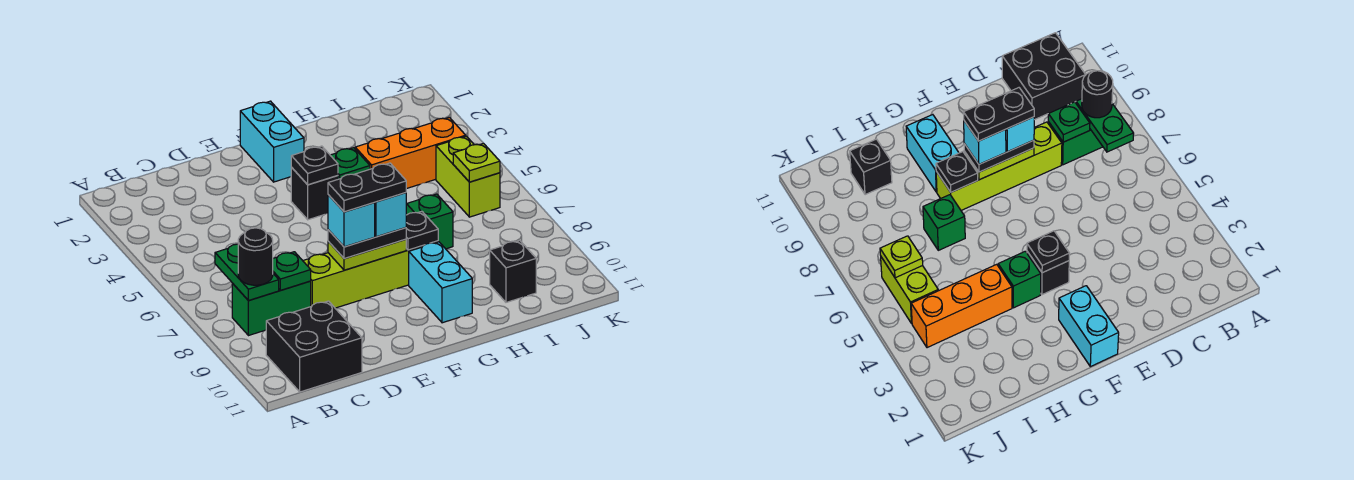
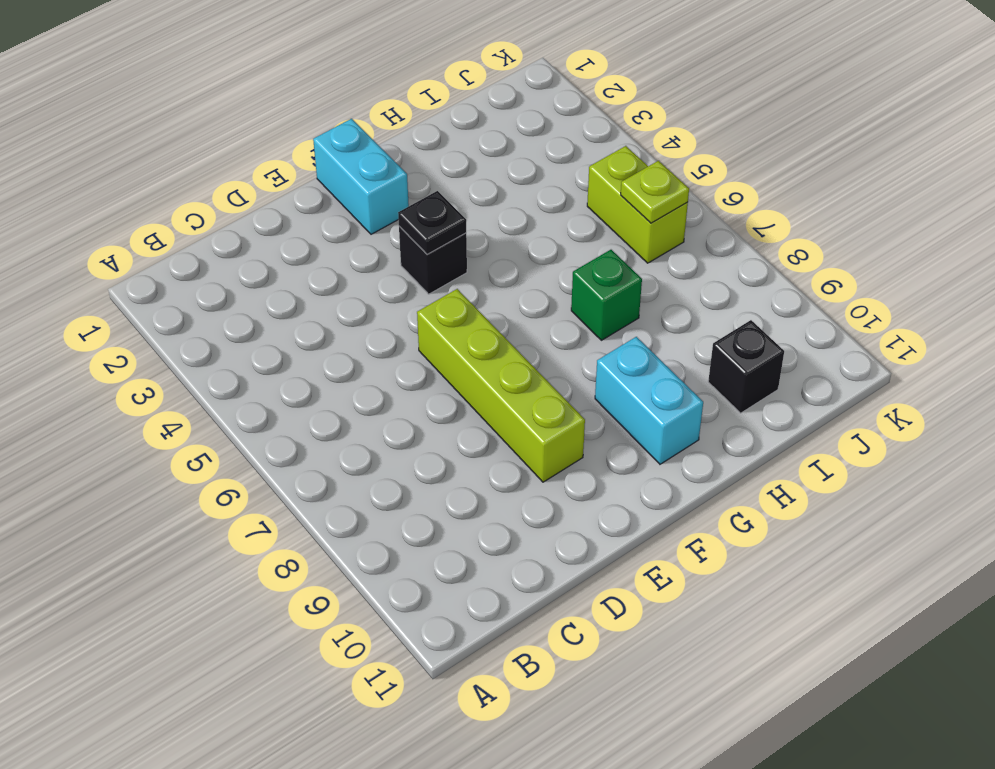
lime 1x4 brick [417,289,585,482] -> lime 1x4 brick turned to [303,241,438,308]
none -> green 1x2 brick [232,281,311,336]
none -> black 2x2 brick [266,301,362,392]
none -> green 1x1 brick [330,148,370,179]

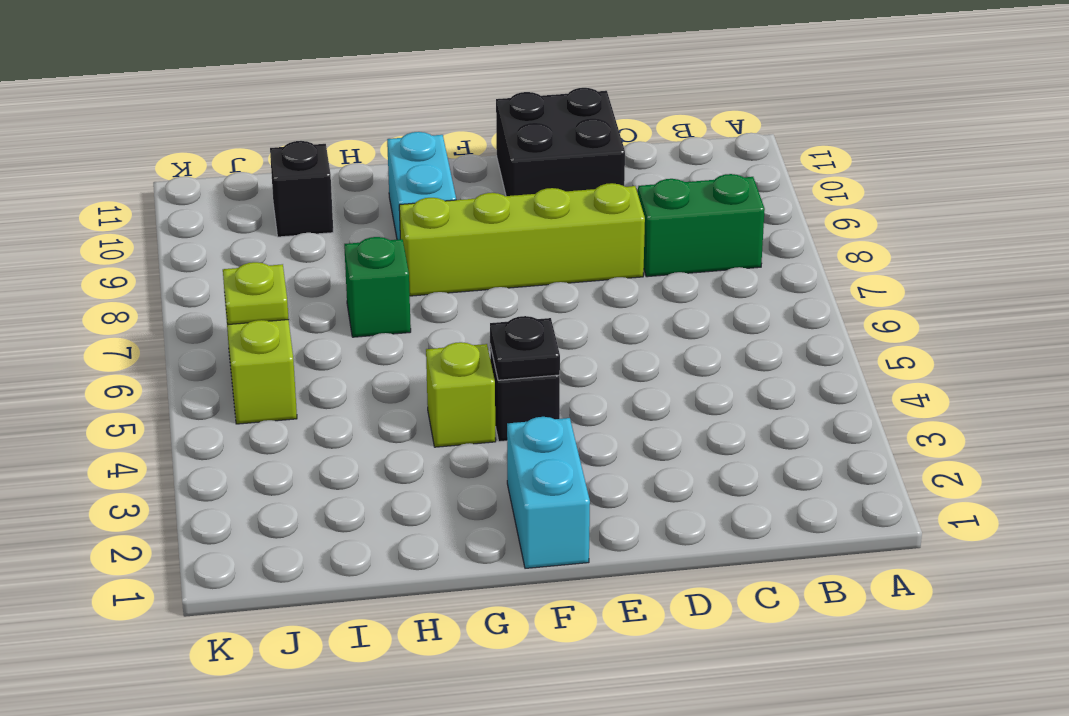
black 2x2 brick [496,88,625,196] -> black 2x2 brick moved to [266,301,362,392]
lime 1x1 brick [426,342,496,447] -> green 1x1 brick [330,148,370,179]
none -> orange 1x3 brick [355,117,466,189]
none -> green 1x2 plate [215,244,279,301]
none -> green 1x1 plate [273,252,311,290]

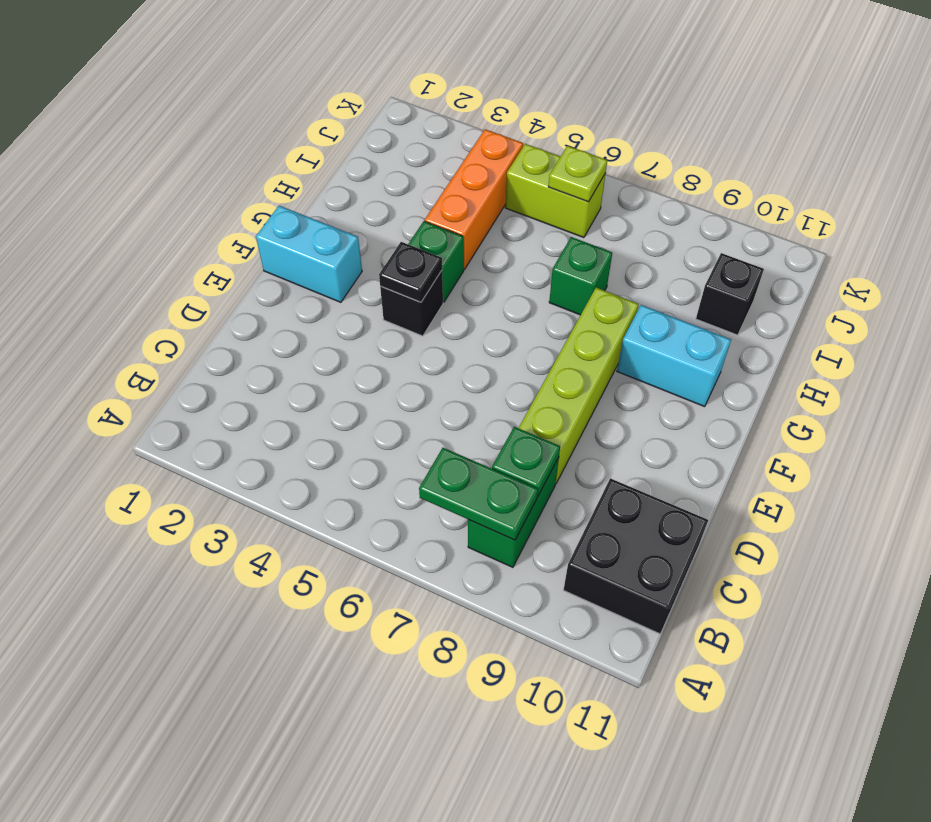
none -> lime 1x2 plate [328,239,406,270]
none -> black 1x1 plate [406,211,438,250]
none -> black 1x1 round brick [238,228,273,285]

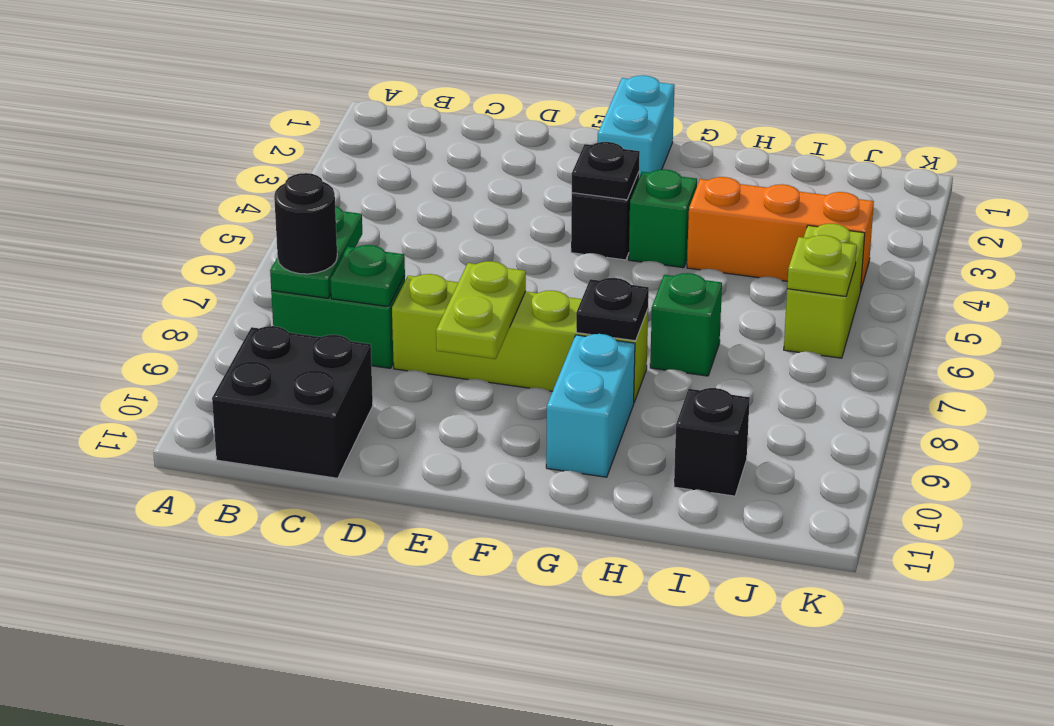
lime 1x2 plate [436,261,526,359] -> lime 1x2 plate turned to [328,239,406,270]
none -> black 1x2 plate [328,228,406,259]
none -> cyan 1x1 brick [328,195,375,247]
none -> cyan 1x1 brick [374,193,406,237]

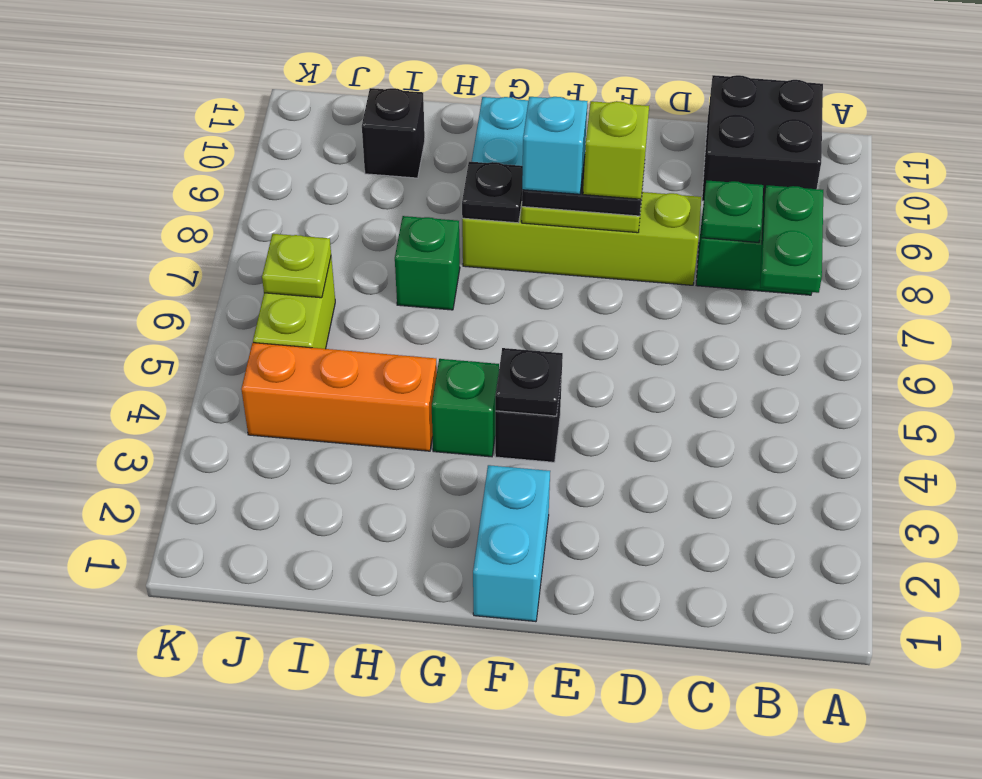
lime 1x1 brick [583,101,649,199] -> cyan 1x1 brick [328,195,375,247]
none -> black 1x1 round brick [238,228,273,285]
none -> black 1x2 plate [328,163,406,212]

